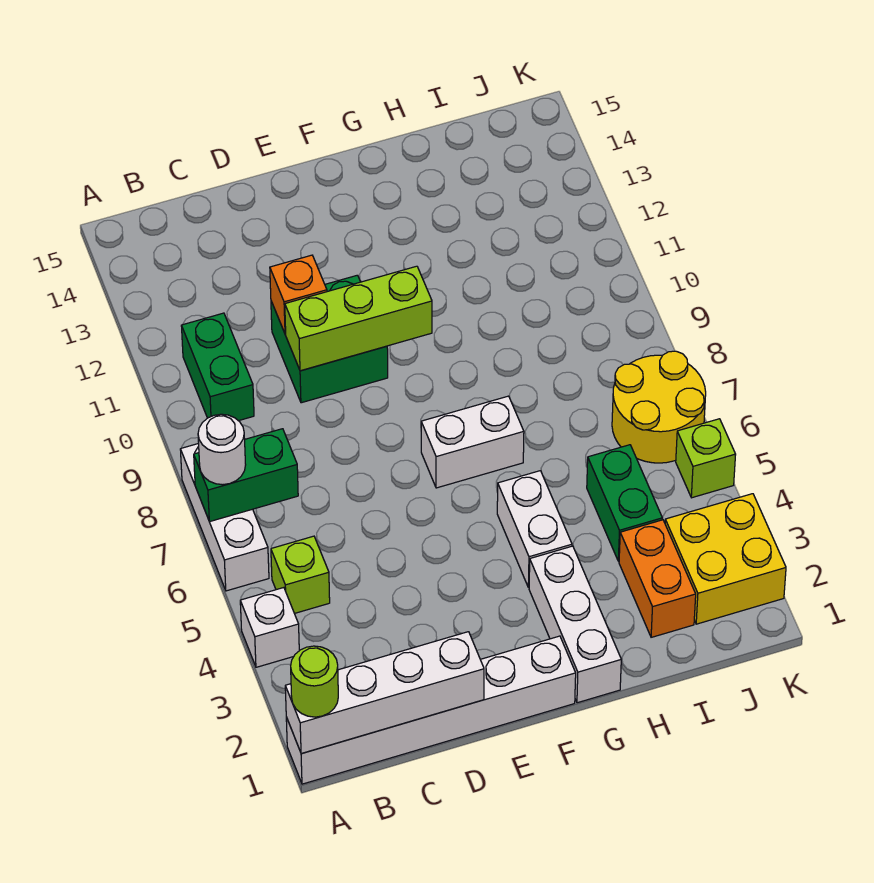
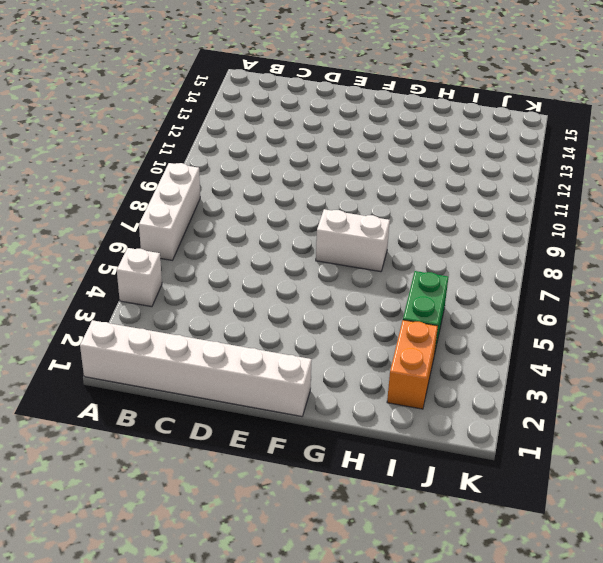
none -> lime 1x1 brick [271,536,330,613]
none -> green 1x2 brick [181,313,254,421]
none -> green 2x2 brick [271,275,388,403]

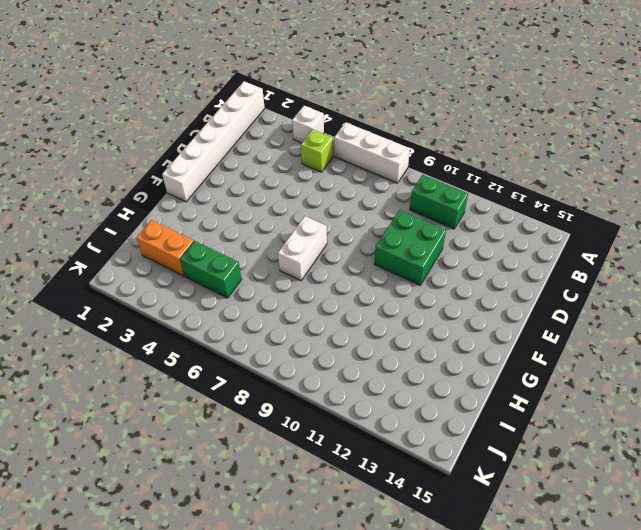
none -> white 1x3 brick [529,546,621,703]
none -> white 1x2 brick [497,471,572,588]
none -> yellow 2x2 brick [665,494,786,624]

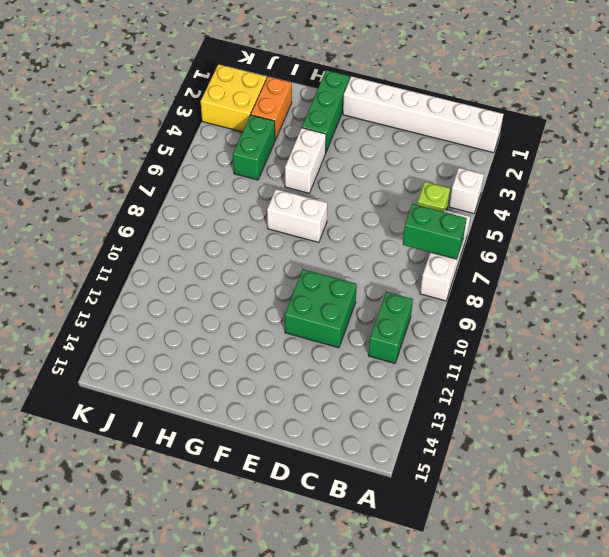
green 1x3 brick [302,70,350,152] -> white 1x3 brick [529,546,621,703]
none -> yellow 2x2 round brick [612,351,706,463]
none -> lime 1x1 brick [676,419,736,498]
none -> white 1x4 brick [285,632,484,754]

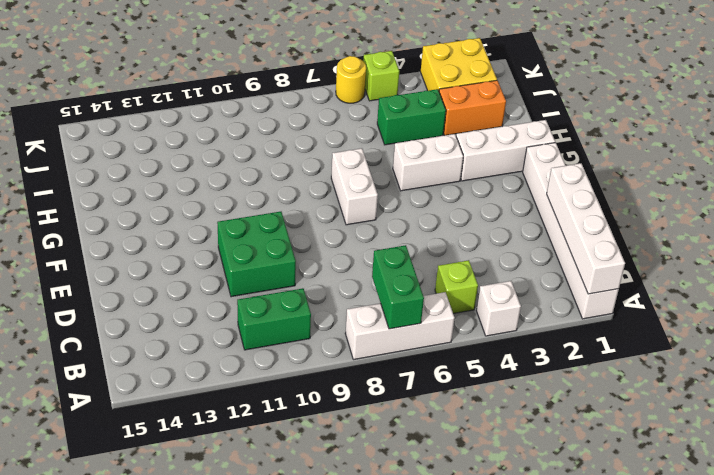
yellow 1x1 round brick [336,56,366,103] -> yellow 2x2 round brick [612,351,706,463]
none -> lime 1x3 brick [285,266,432,371]
none -> orange 1x1 brick [270,255,327,334]
none -> lime 1x1 round brick [291,646,338,717]

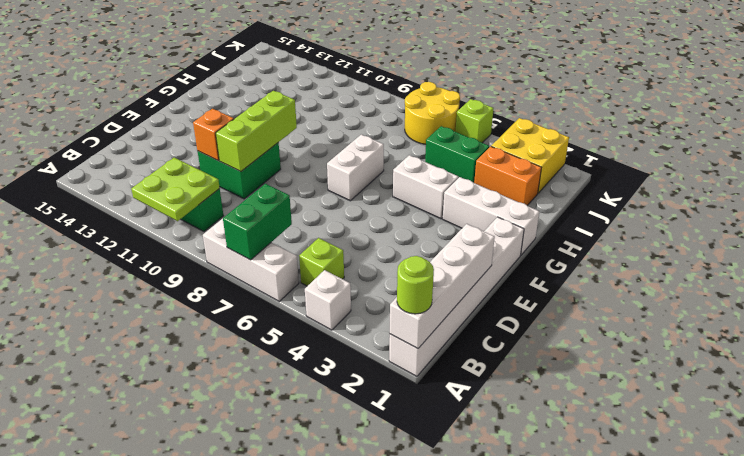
lime 2x2 plate [131,158,220,221] -> none
none -> white 1x1 round brick [198,414,246,485]

